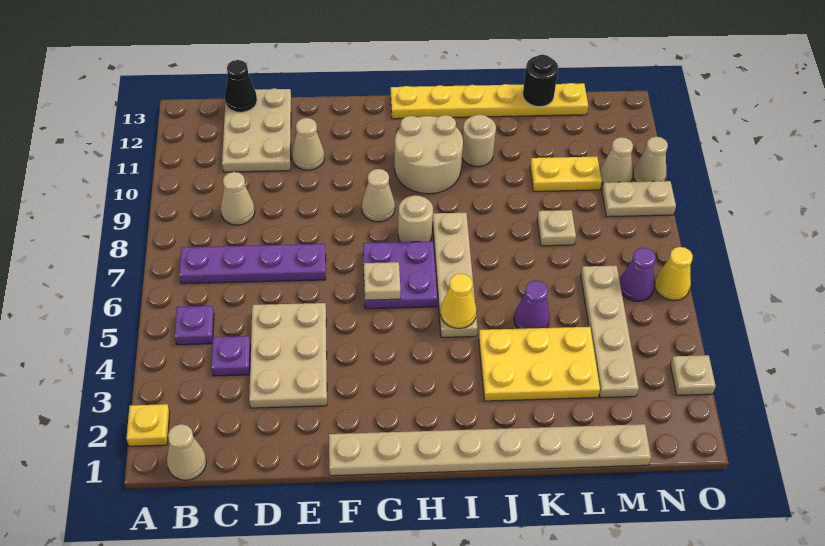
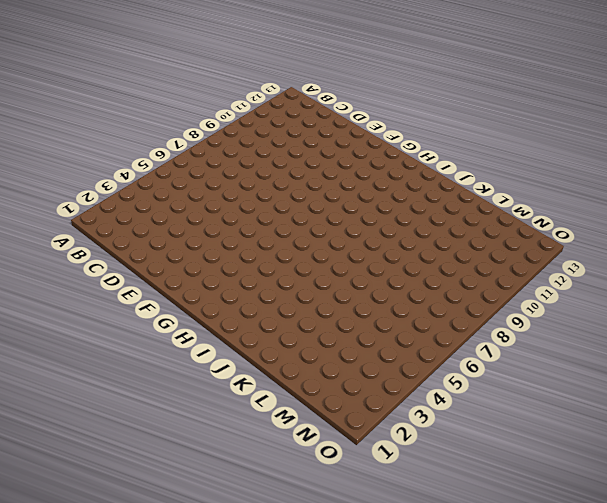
none -> yellow 1x1 plate [126,404,170,446]
none -> tan 1x1 cone [167,424,206,480]
none -> purple 1x1 plate [175,306,214,345]
none -> purple 1x4 plate [179,244,326,284]

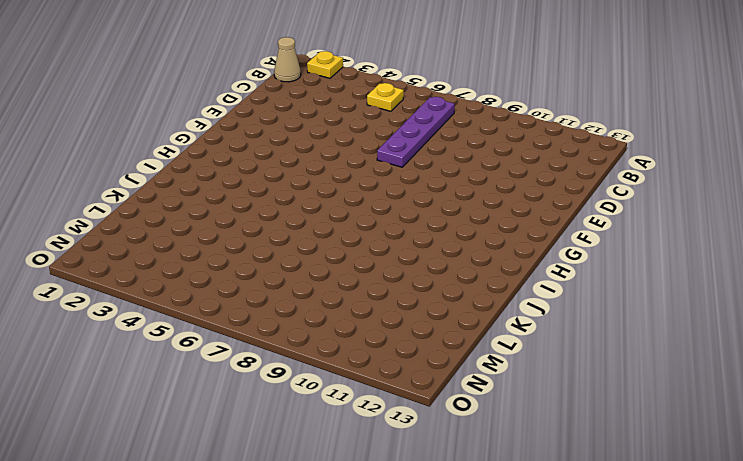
yellow 1x1 plate [367,83,404,111] -> purple 1x1 plate [175,306,214,345]
none -> purple 1x1 plate [211,336,251,376]
none -> tan 1x1 cone [221,172,255,225]
none -> tan 2x3 plate [222,88,291,172]
none -> tan 2x3 plate [249,303,327,408]

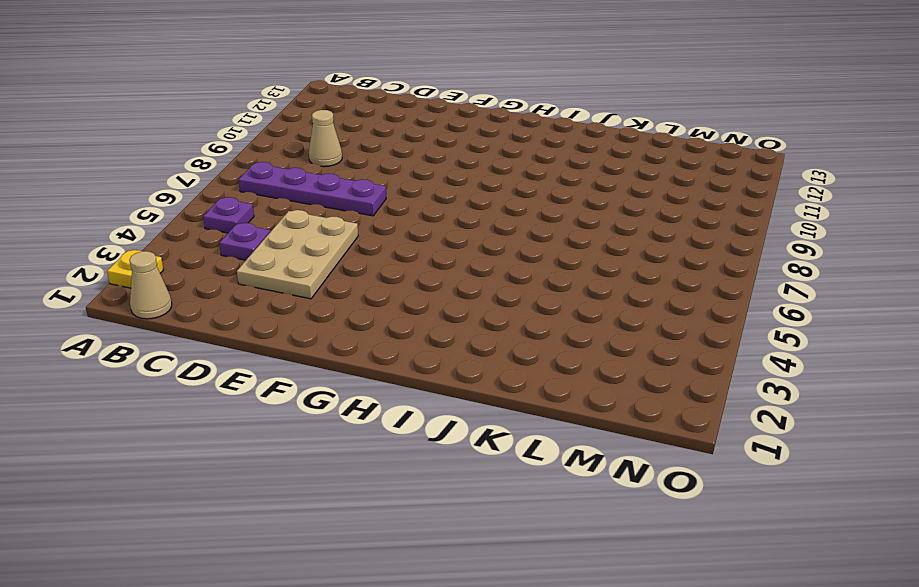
none -> tan 2x3 plate [222,88,291,172]
none -> tan 1x1 cone [292,118,324,170]
none -> tan 1x8 plate [329,424,651,476]
none -> purple 2x2 plate [363,241,437,309]

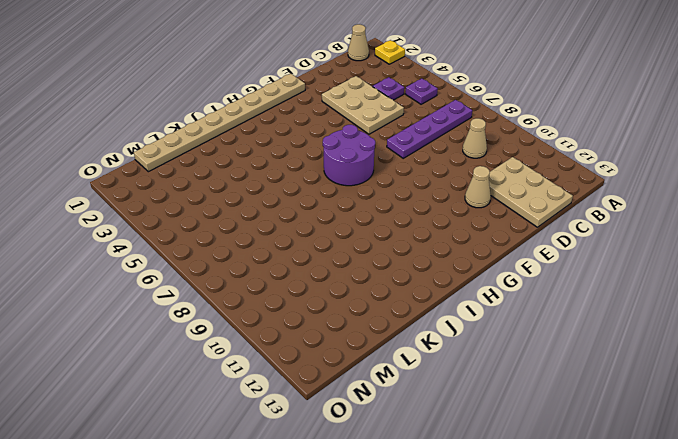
purple 2x2 round brick [323,125,375,186] -> purple 2x2 plate [363,241,437,309]
none -> tan 1x1 cone [362,169,395,222]
none -> tan 1x1 round brick [398,195,433,242]
none -> tan 2x2 round brick [395,115,463,194]
none -> yellow 1x6 plate [391,83,588,119]

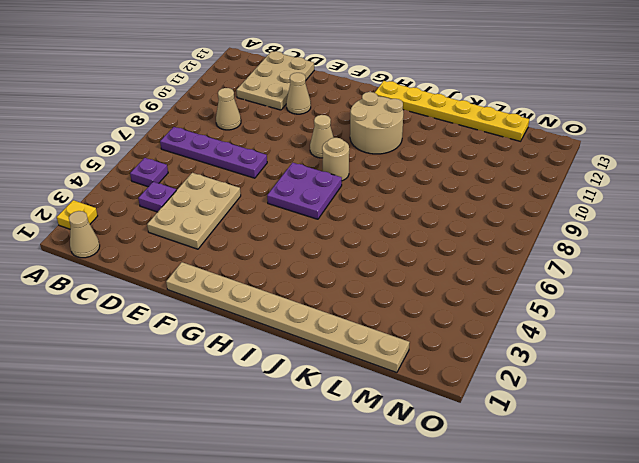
none -> tan 1x4 plate [432,213,477,337]
none -> yellow 2x3 plate [479,327,600,401]
none -> tan 1x1 round brick [462,114,496,167]
none -> purple 1x1 cone [514,281,550,329]

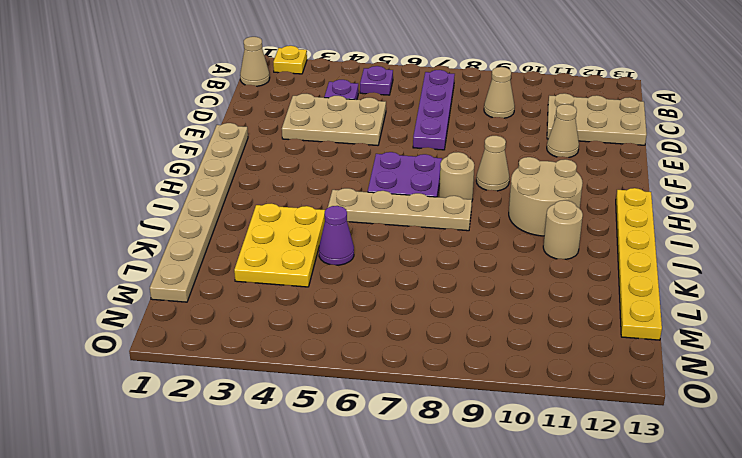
none -> tan 1x1 plate [537,210,576,246]
none -> yellow 1x2 plate [530,157,602,191]
none -> tan 1x4 plate [581,266,639,398]
none -> purple 1x1 cone [620,248,656,301]

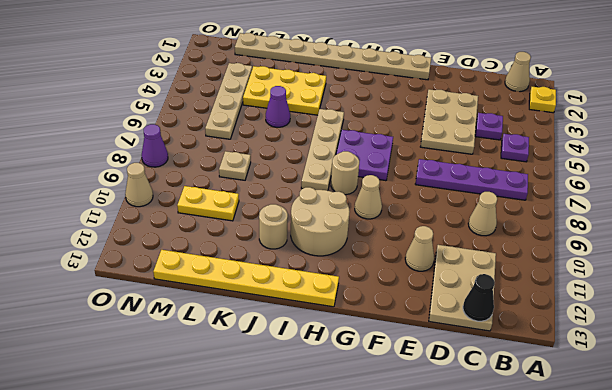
purple 1x1 cone [142,124,168,167] -> purple 1x1 cone moved to [620,248,656,301]
none -> tan 1x2 plate [602,181,676,217]
none -> tan 1x1 cone [600,137,633,184]
none -> tan 1x1 plate [670,355,716,395]
none -> yellow 1x1 cone [655,247,693,300]

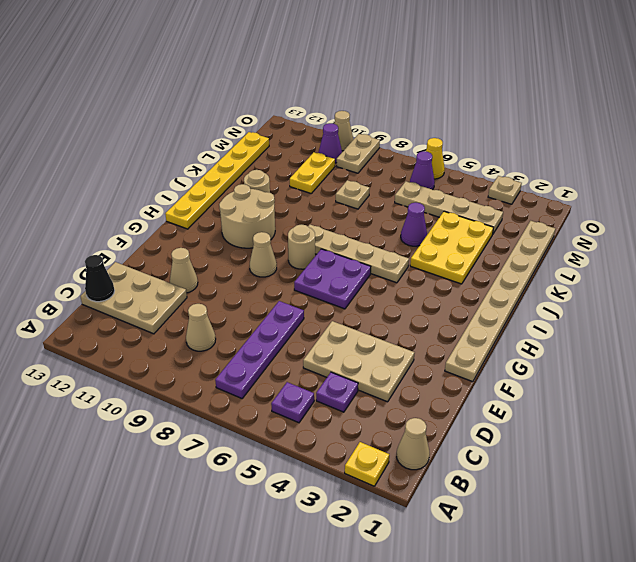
purple 1x1 cone [319,123,342,163] -> tan 1x1 cone [600,137,633,184]
none -> tan 1x1 plate [364,262,401,300]
none -> yellow 1x1 cone [440,273,477,329]
none -> black 1x1 round brick [523,55,558,107]

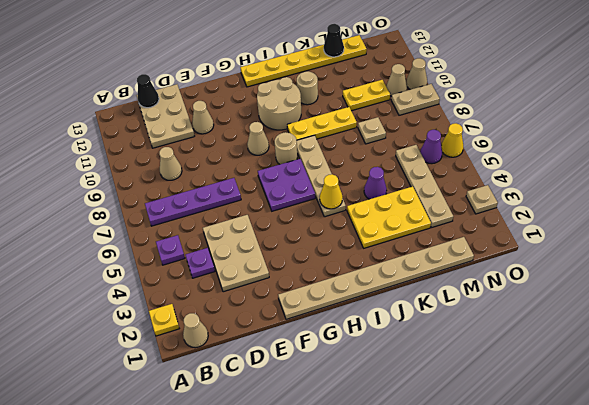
yellow 1x3 plate [287,107,357,140] -> none
black 1x1 cone [324,24,344,57] -> black 1x1 round brick [523,55,558,107]
none -> tan 1x1 plate [364,262,401,300]

